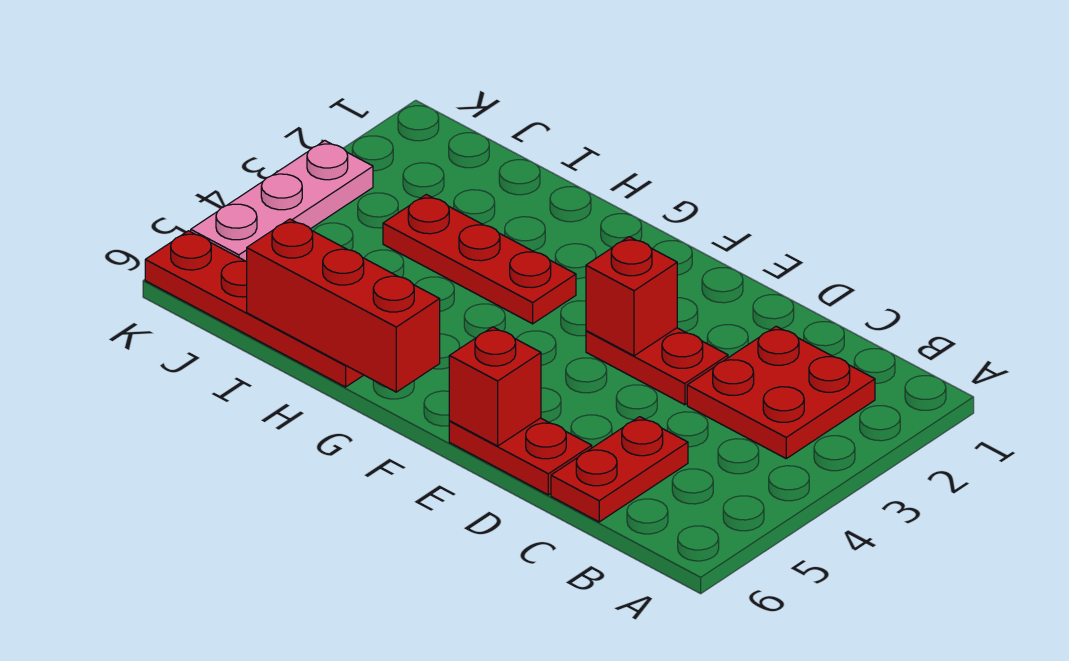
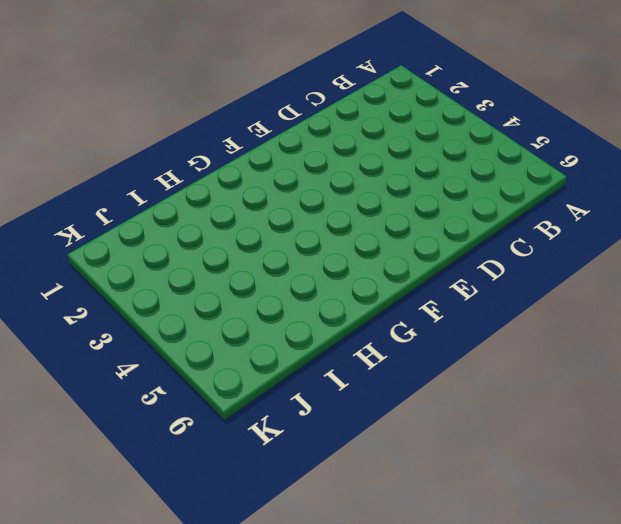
none -> red 2x2 plate [687,326,875,458]
none -> red 1x2 plate [551,417,688,522]

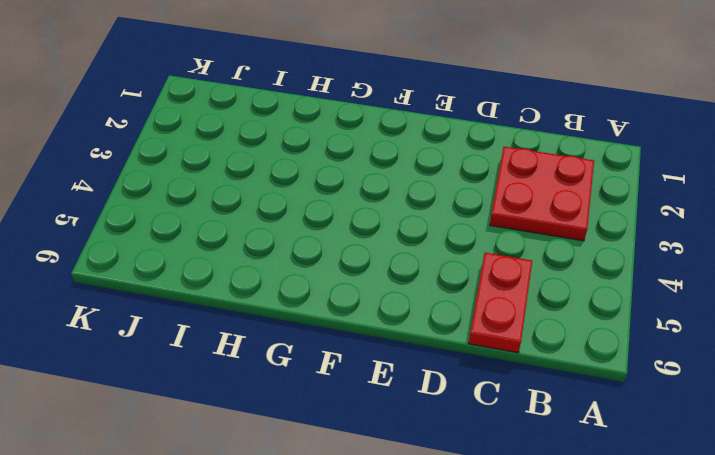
none -> red 1x2 plate [586,328,728,405]
none -> red 1x2 plate [449,418,592,495]

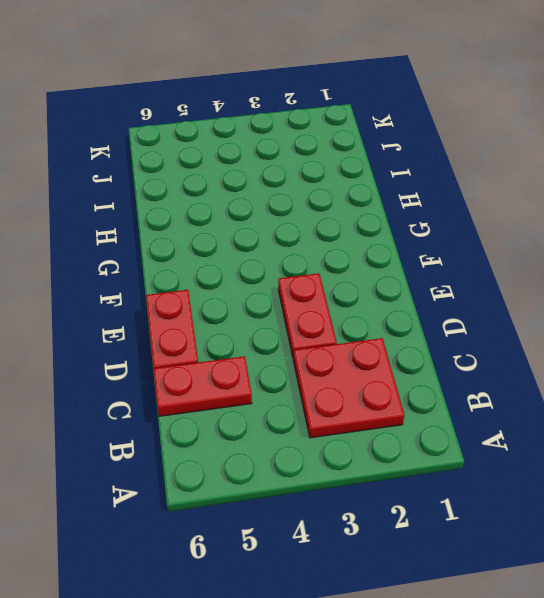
none -> red 1x3 plate [383,195,576,324]
none -> red 1x4 plate [145,231,363,387]

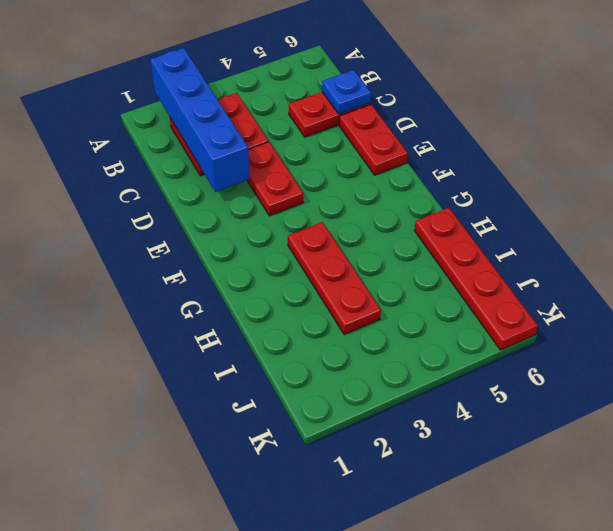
blue 1x4 brick [150,48,250,192] -> none
blue 1x1 plate [322,70,371,114] -> none
none -> pink 1x3 plate [191,141,373,262]
none -> red 1x1 brick [586,237,677,356]

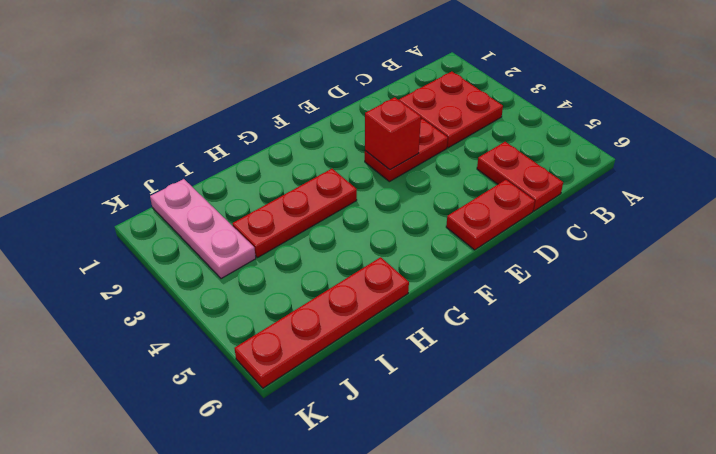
pink 1x3 plate [150,179,256,279] -> pink 1x3 plate moved to [191,141,373,262]
none -> red 1x1 brick [449,327,541,446]
none -> red 1x3 brick [247,219,440,392]

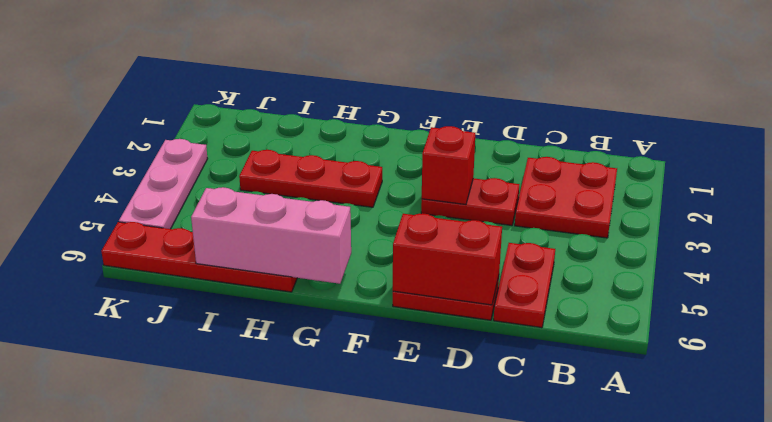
red 1x2 brick [393,213,502,305] -> red 1x1 brick [449,327,541,446]
pink 1x3 brick [191,187,351,284] -> red 1x3 brick [247,219,440,392]

